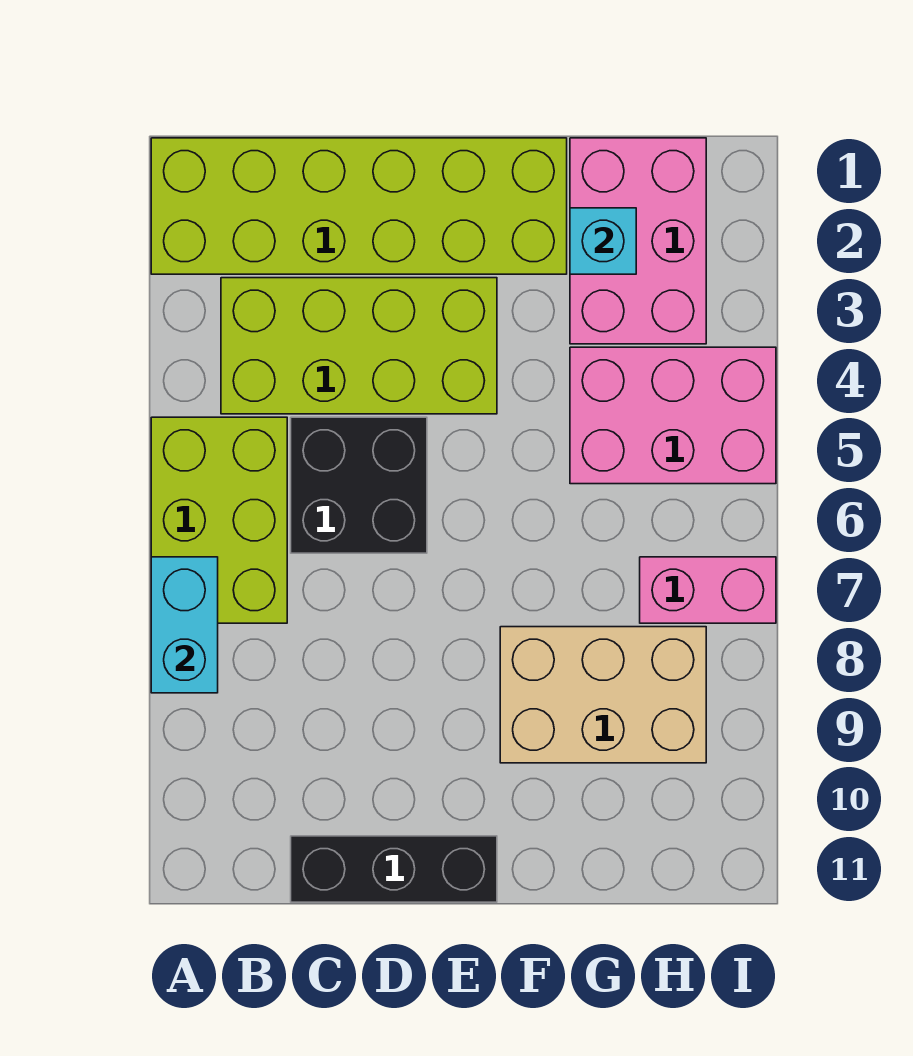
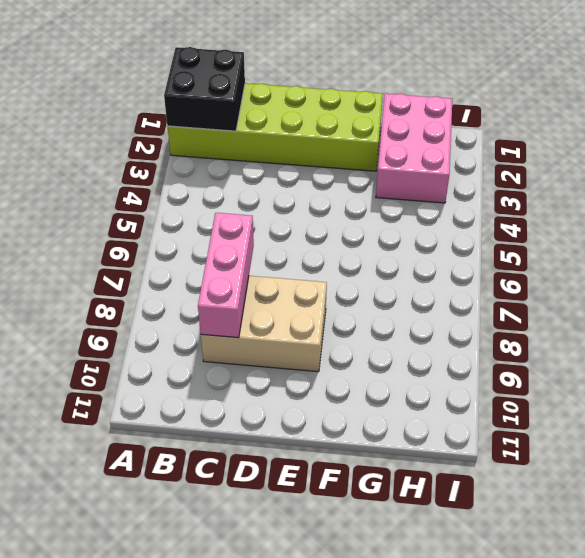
black 2x2 brick [164,47,245,131] -> black 2x2 brick moved to [291,417,427,553]
pink 1x3 brick [198,213,254,338] -> none
tan 2x3 brick [201,276,327,372] -> tan 2x3 brick moved to [500,627,706,763]
none -> lime 2x3 brick [151,417,287,623]
none -> lime 2x4 brick [221,278,497,414]

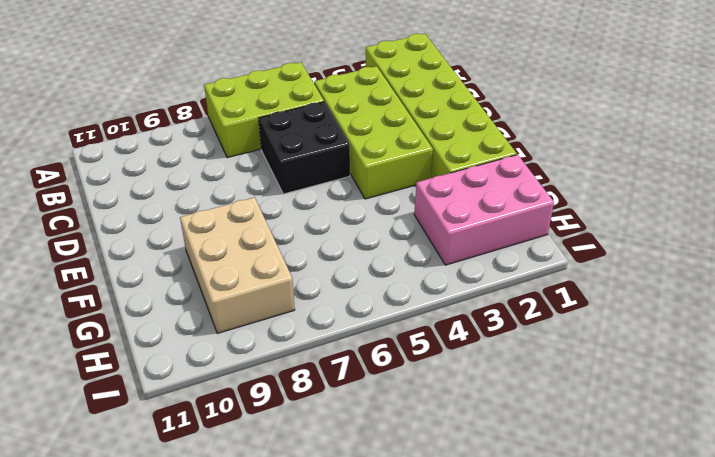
none -> black 1x3 brick [291,836,497,902]
none -> pink 2x3 brick [570,347,776,484]

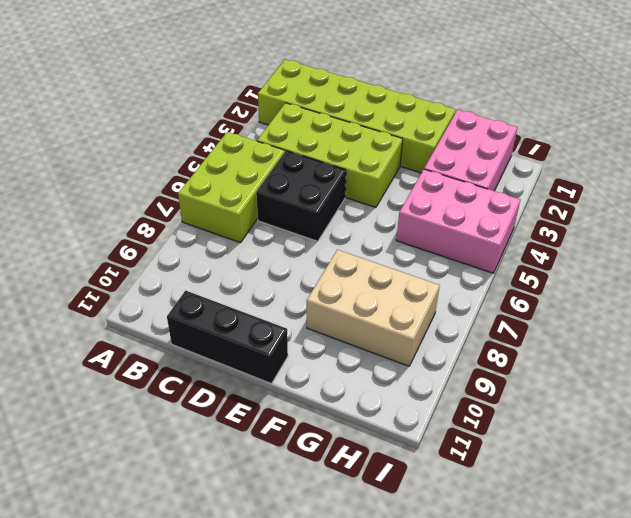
none -> pink 1x2 brick [640,557,776,623]
none -> cyan 1x2 brick [151,557,218,693]

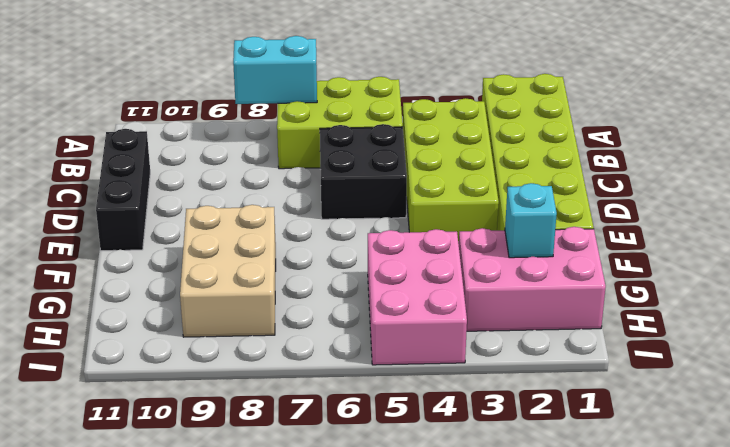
none -> pink 1x2 brick [640,557,776,623]

